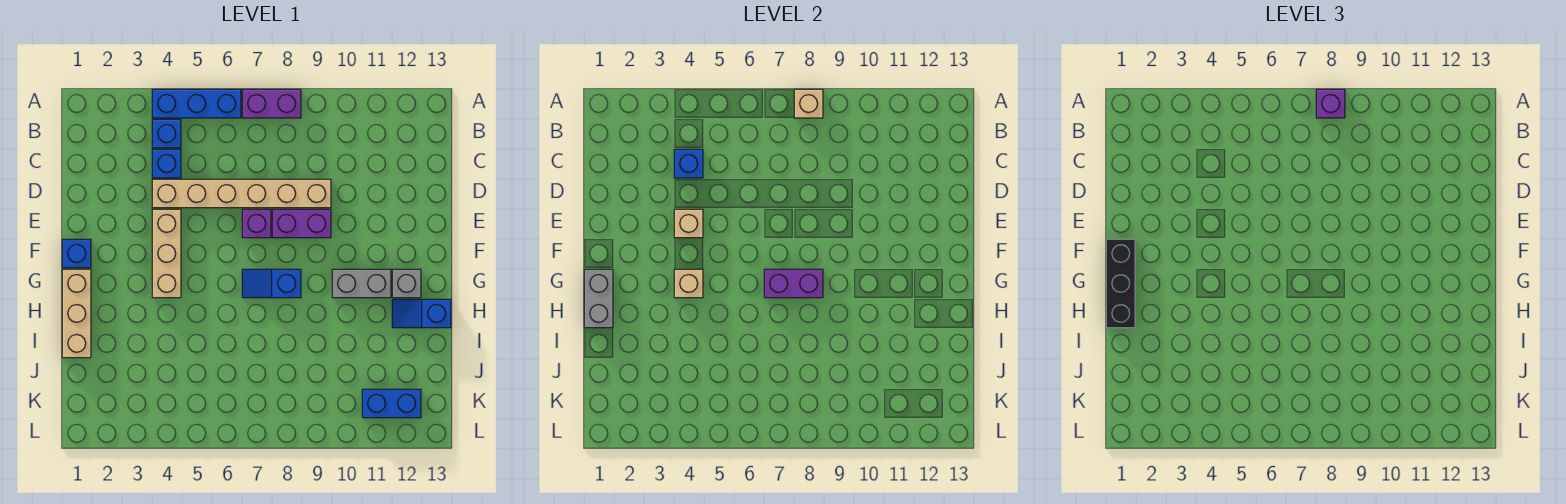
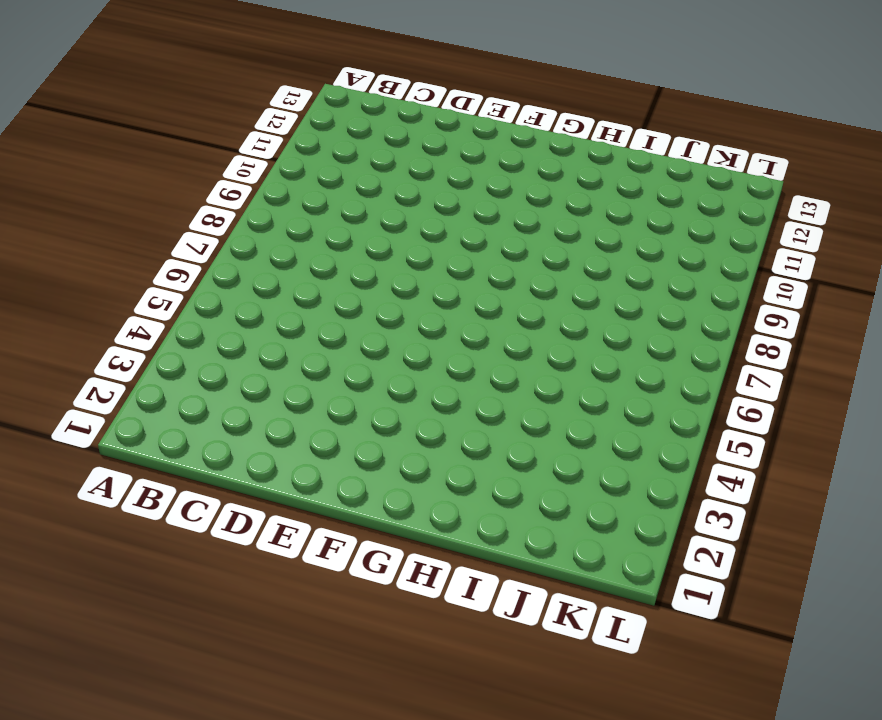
none -> blue 1x3 brick [152,89,241,118]
none -> purple 1x2 brick [242,89,301,118]
none -> blue 1x1 brick [152,119,181,148]

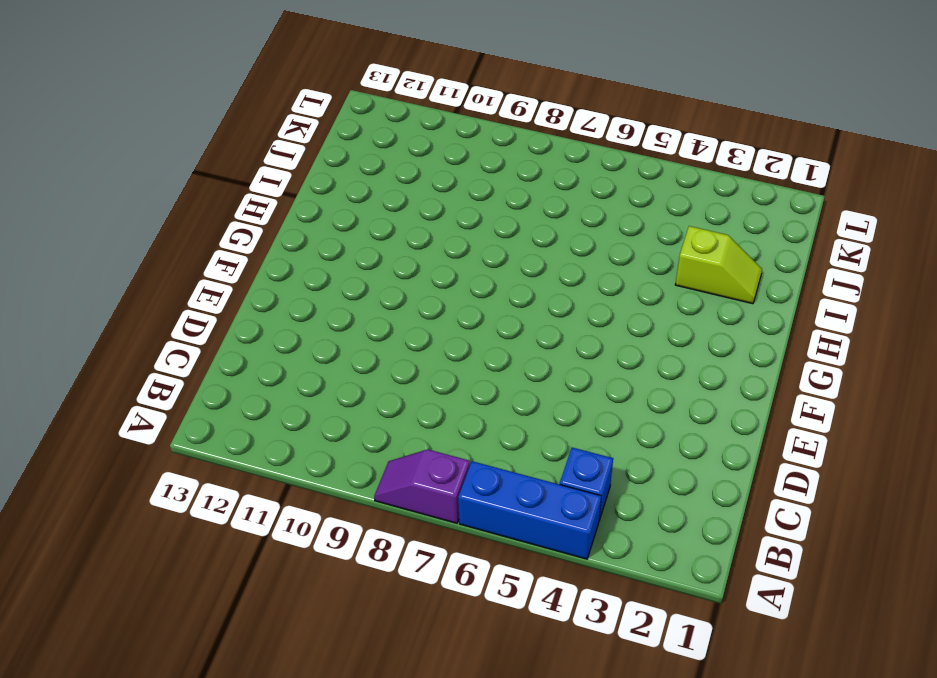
purple 1x2 slope [374,449,470,523] -> purple 1x2 brick [242,89,301,118]
lime 1x2 slope [675,226,762,304] -> none
none -> blue 1x1 brick [152,149,181,178]
none -> tan 1x6 brick [152,179,331,208]
none -> tan 1x3 brick [152,209,181,298]

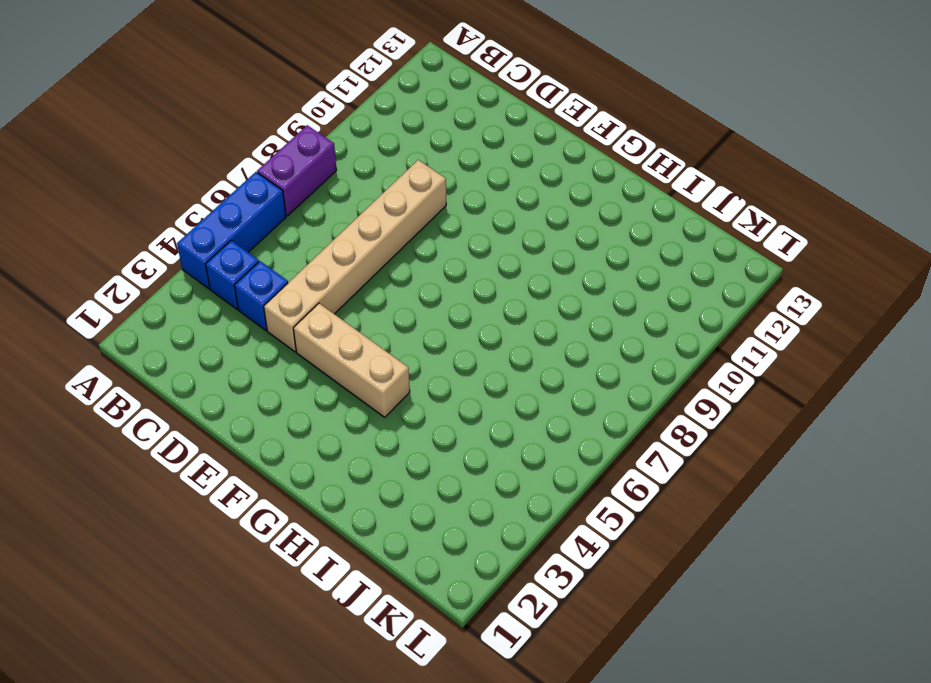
none -> purple 1x1 brick [242,209,271,238]
none -> purple 1x2 brick [272,209,331,238]
none -> blue 1x1 brick [62,239,91,268]

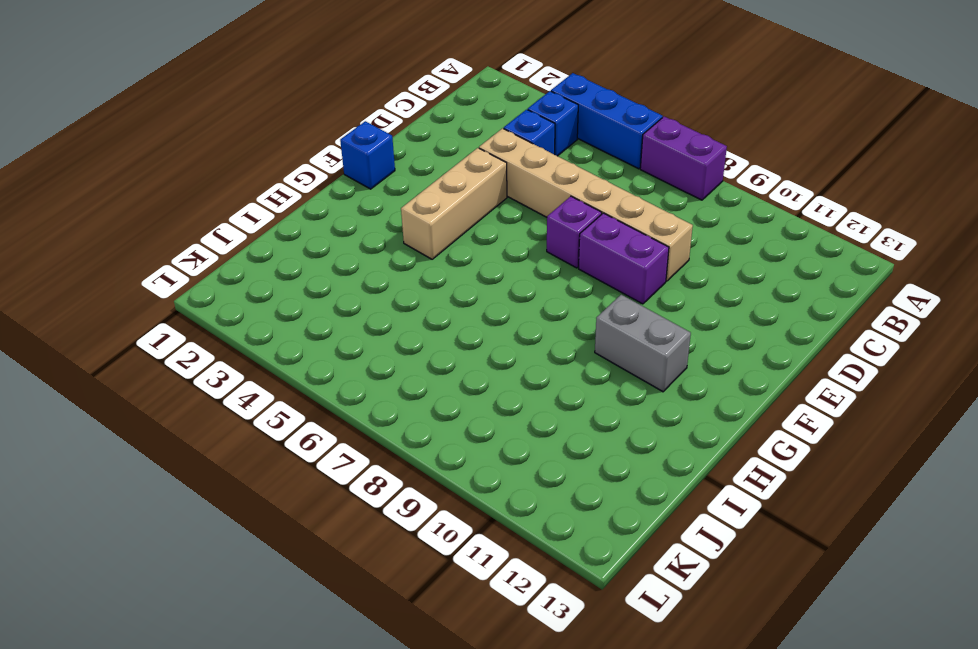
none -> tan 1x3 brick [62,269,91,358]
none -> blue 1x2 slope [242,269,301,298]
none -> grey 1x1 brick [392,269,421,298]

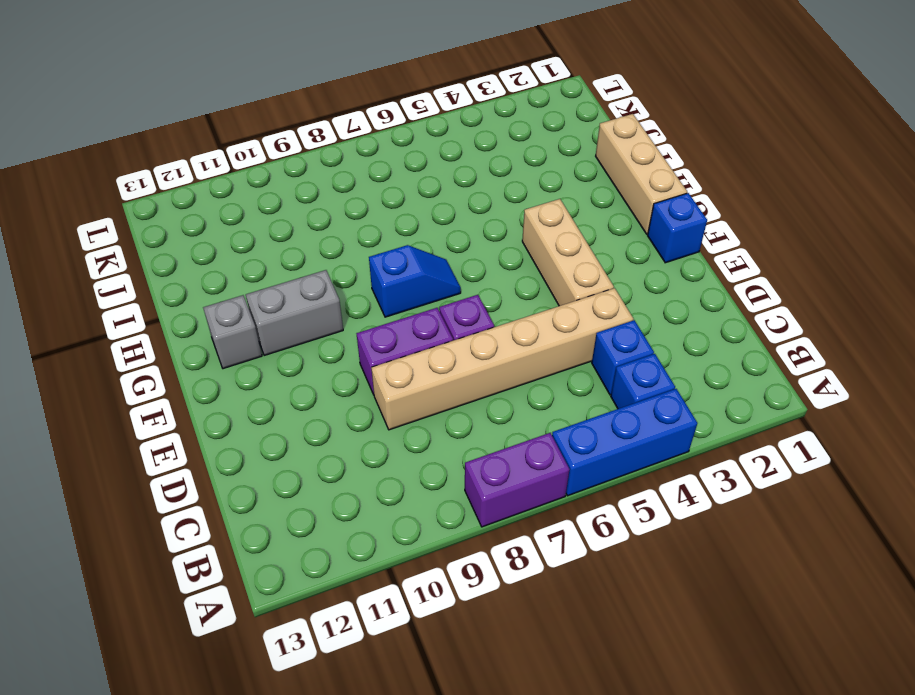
none -> blue 1x2 slope [392,299,451,328]
none -> blue 1x2 brick [362,389,421,418]
none -> tan 1x1 brick [794,89,823,118]

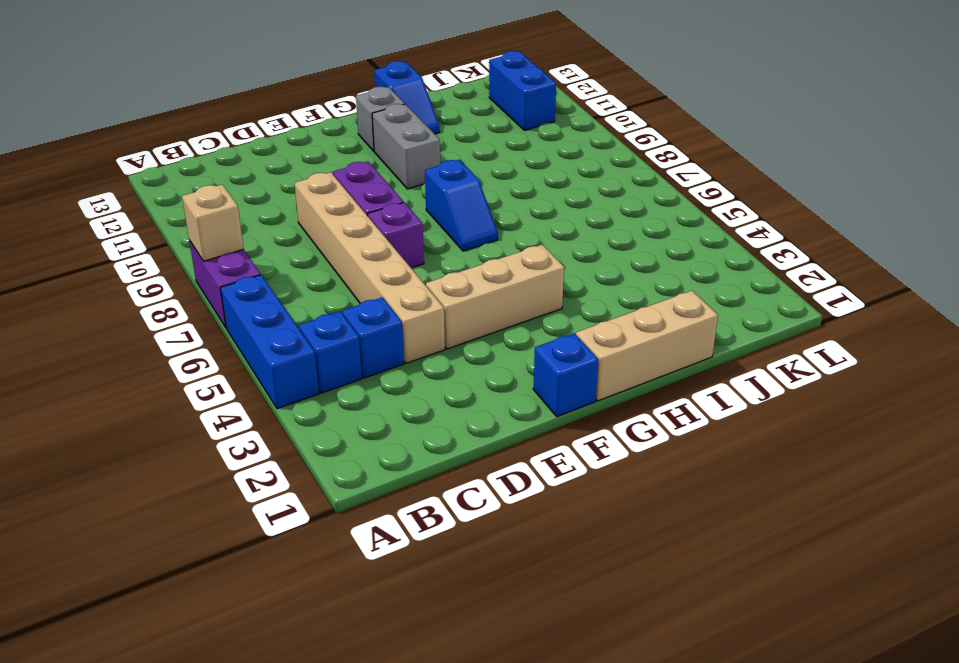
none -> blue 1x1 brick [674,149,703,178]
none -> tan 1x1 brick [674,209,703,238]
none -> grey 1x2 brick [584,269,613,328]

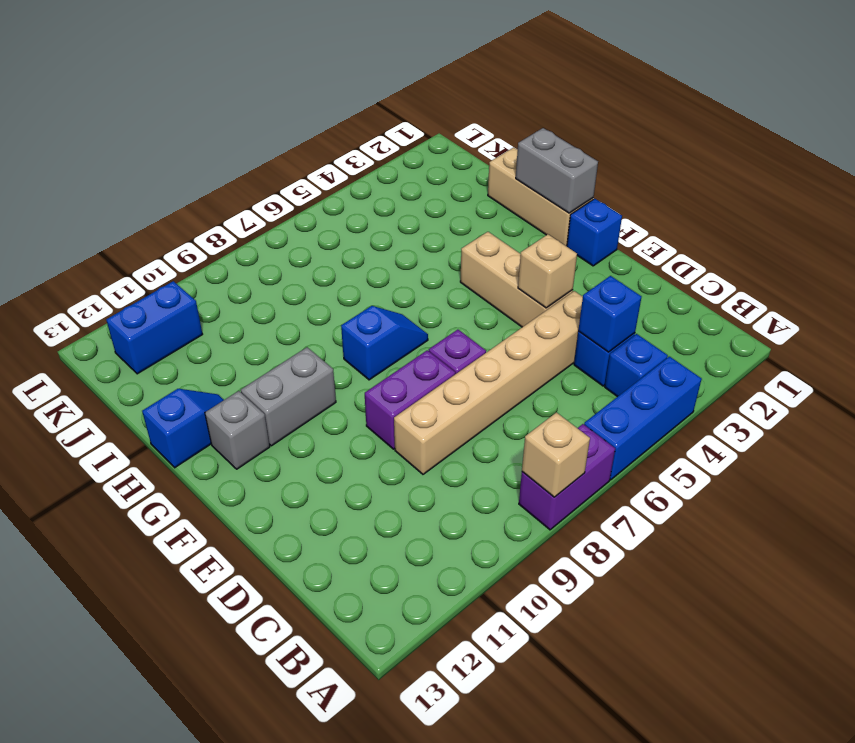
none -> tan 1x1 brick [674,269,703,298]
none -> purple 1x2 brick [764,269,823,298]
none -> purple 1x1 brick [1316,89,1345,118]

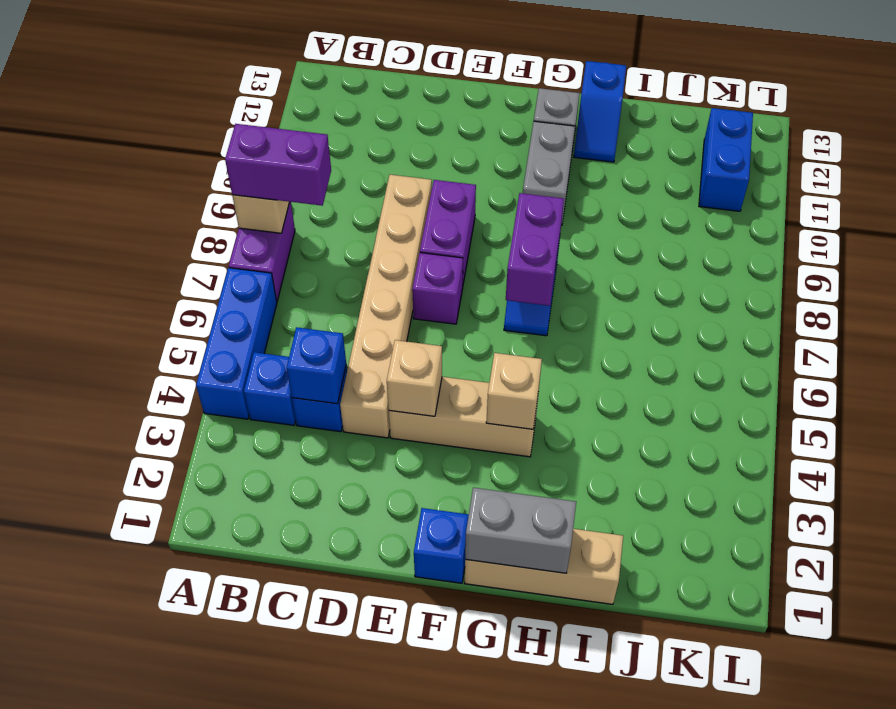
purple 1x2 brick [225,124,331,206] -> purple 1x1 brick [1316,89,1345,118]
none -> black 1x3 brick [1106,239,1135,328]

